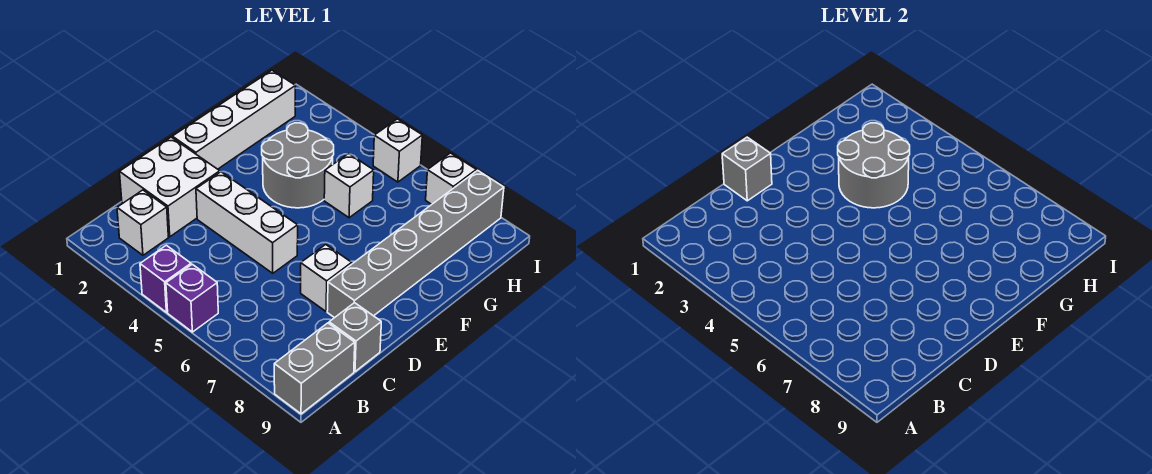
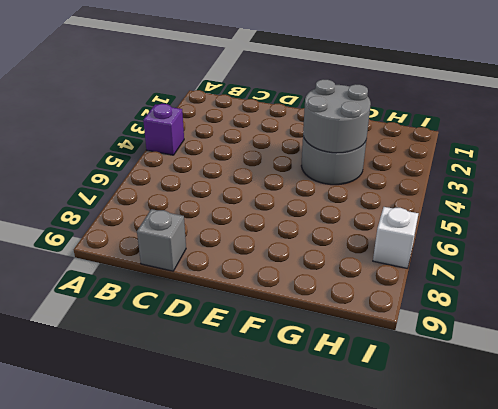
none -> purple 1x1 brick [166,264,218,332]
none -> grey 1x2 brick [274,323,355,414]
none -> white 1x1 brick [117,190,168,255]

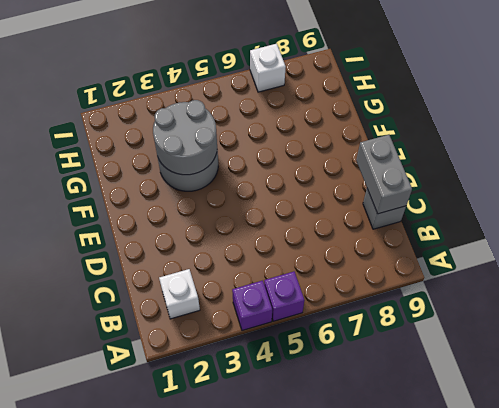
grey 1x2 brick [356,135,412,214] -> grey 1x2 brick moved to [274,323,355,414]
none -> white 2x2 brick [120,137,220,237]
none -> white 1x3 brick [196,172,298,273]
none -> white 1x1 brick [301,245,352,312]

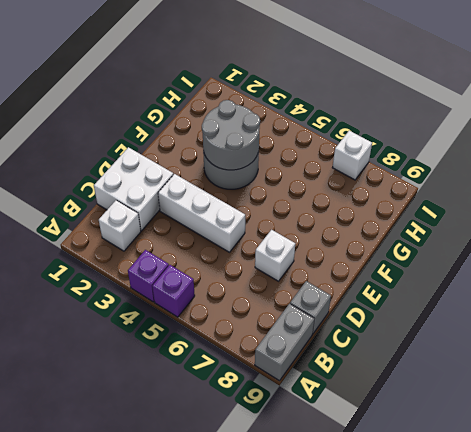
none -> grey 1x6 brick [327,170,504,318]
none -> white 1x4 brick [172,70,295,169]
none -> white 1x1 brick [324,154,374,218]

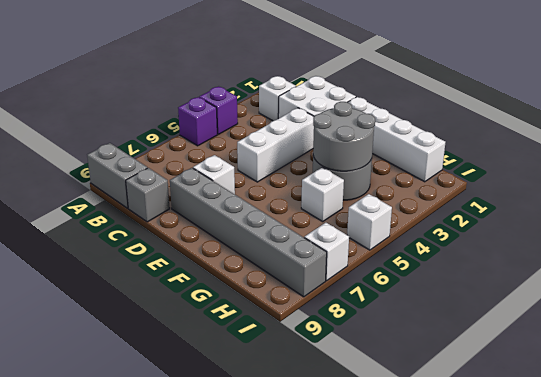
none -> grey 1x1 brick [722,137,772,201]

